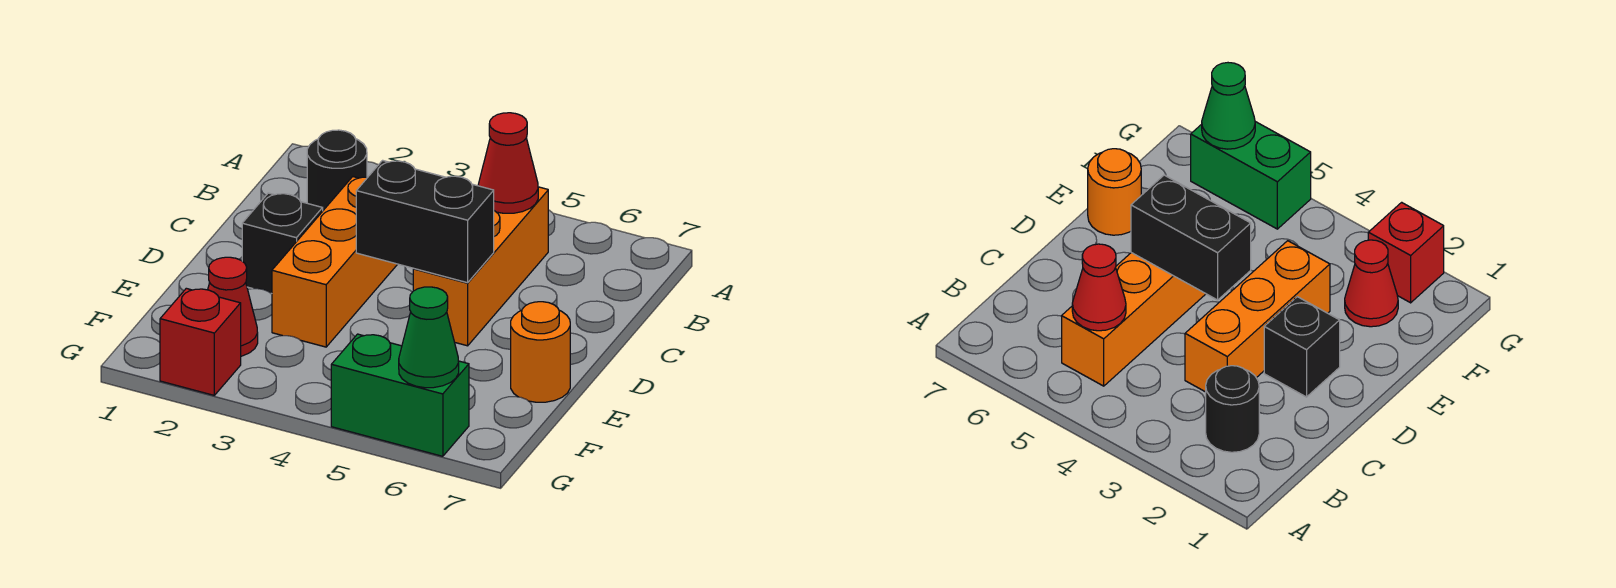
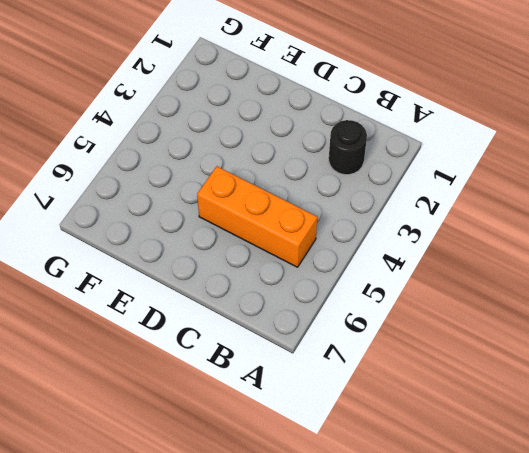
none -> orange 1x3 brick [272,177,397,347]
none -> black 1x1 brick [242,193,323,294]

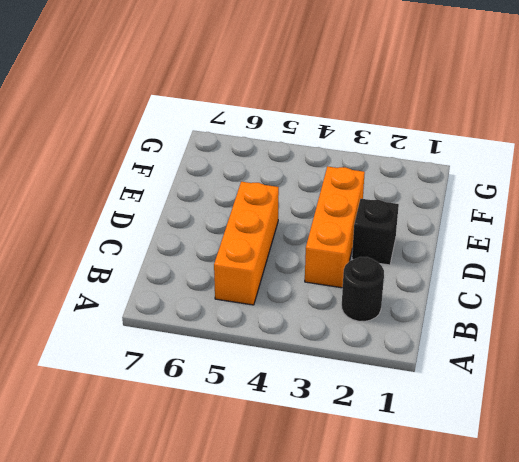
none -> orange 1x1 round brick [511,302,570,402]
none -> red 1x1 cone [208,257,258,356]

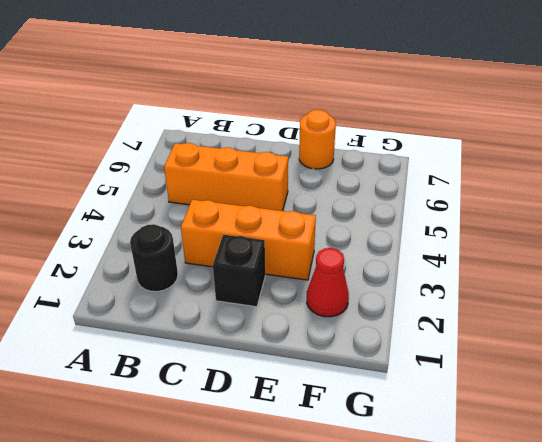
none -> red 1x1 brick [160,288,241,395]
none -> green 1x2 brick [331,334,469,456]

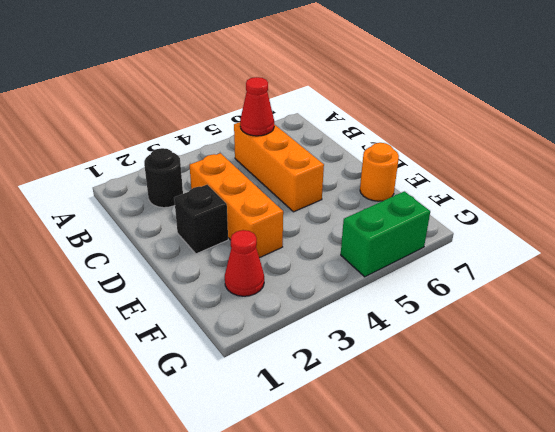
none -> red 1x1 brick [160,288,241,395]
none -> black 1x2 brick [356,160,494,283]

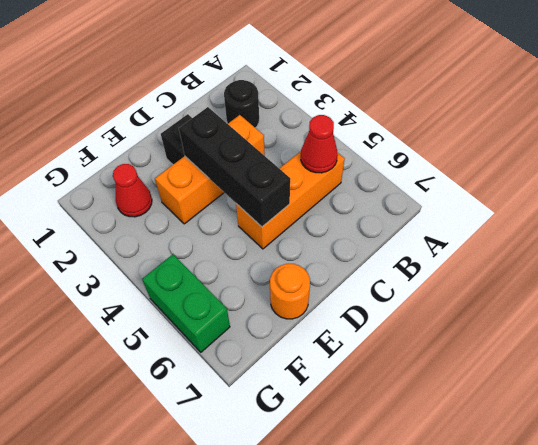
black 1x3 brick [179,107,290,227] -> black 1x2 brick [356,160,494,283]
none -> red 1x1 brick [160,288,241,395]
none -> green 1x1 cone [399,287,459,388]

